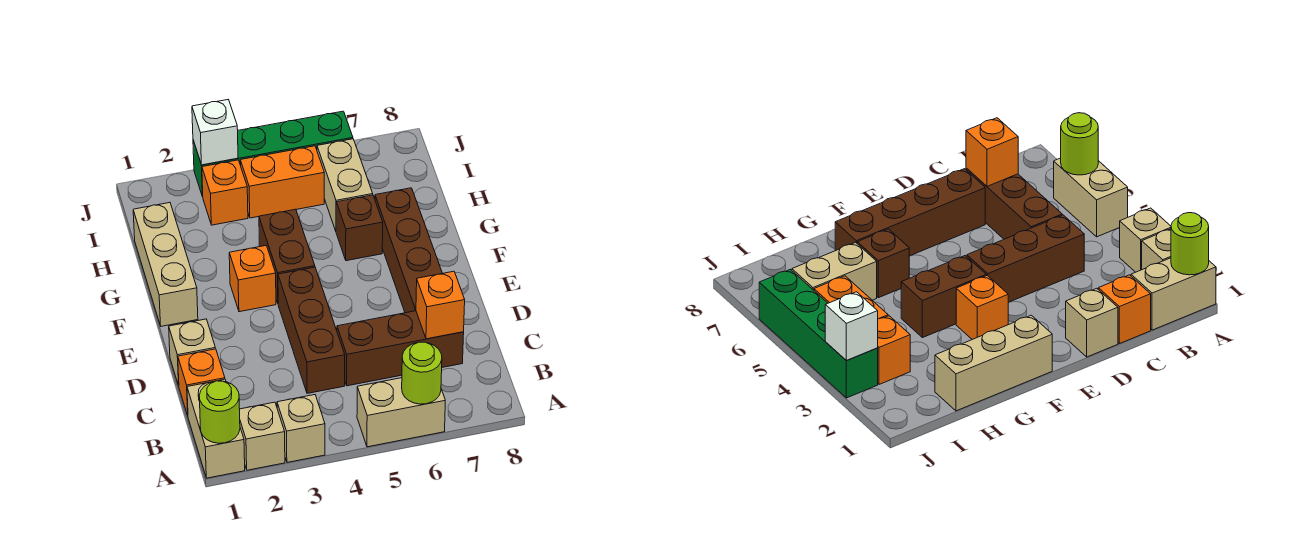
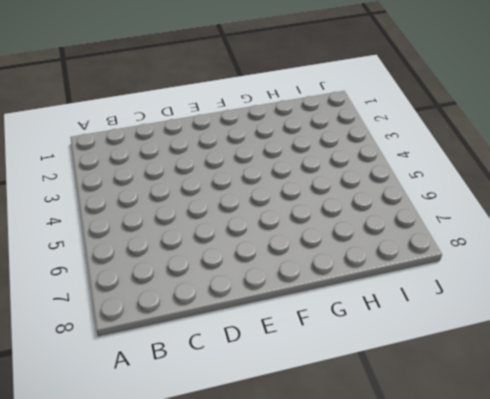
none -> tan 1x2 brick [187,379,245,478]
none -> tan 1x1 brick [240,402,285,470]
none -> tan 1x1 brick [277,395,325,462]

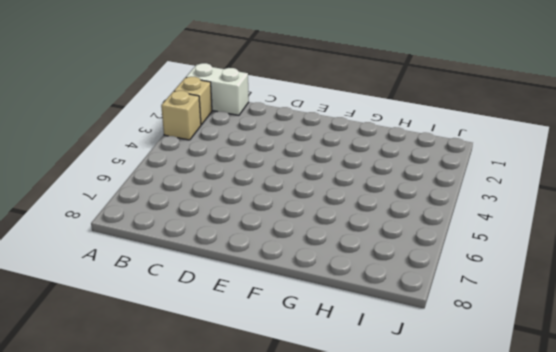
white 1x2 brick [186,63,249,115] -> tan 1x2 brick [187,379,245,478]
none -> tan 1x2 brick [357,378,445,447]
none -> orange 1x1 brick [178,349,225,415]
none -> brown 1x3 brick [278,267,345,393]

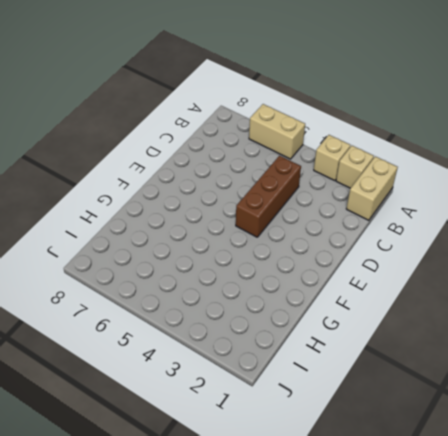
none -> orange 1x1 brick [178,349,225,415]
none -> brown 1x3 brick [337,311,464,386]
none -> tan 1x1 brick [169,319,215,386]

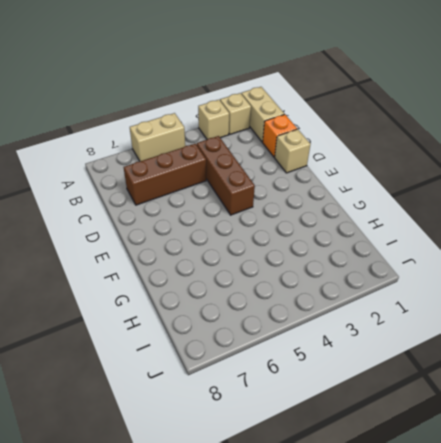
none -> brown 1x4 brick [375,188,442,313]
none -> tan 1x3 brick [133,203,198,326]
none -> orange 1x1 brick [229,246,276,312]

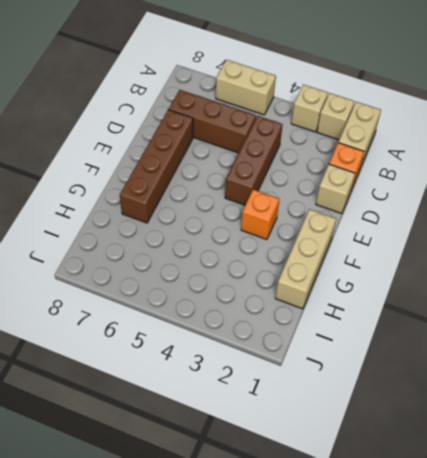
none -> brown 1x2 brick [259,209,315,303]
none -> brown 1x1 brick [336,195,383,261]
none -> tan 1x2 brick [317,139,373,231]

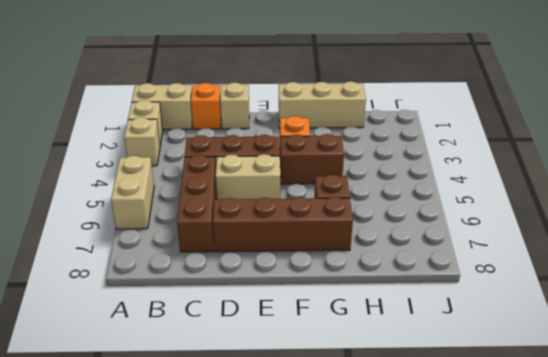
tan 1x2 brick [216,154,280,199] -> tan 1x2 brick moved to [317,139,373,231]
none -> orange 1x1 brick [202,160,248,225]
none -> orange 1x2 brick [240,146,324,218]
none -> green 1x4 brick [193,111,353,197]

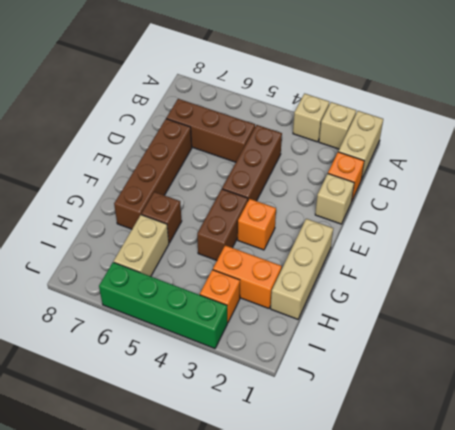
orange 1x2 brick [213,245,282,308] -> orange 1x2 brick moved to [240,146,324,218]
none -> tan 1x2 brick [357,378,445,447]
none -> lime 1x1 round brick [199,381,240,443]
none -> lime 1x1 round brick [402,342,442,404]

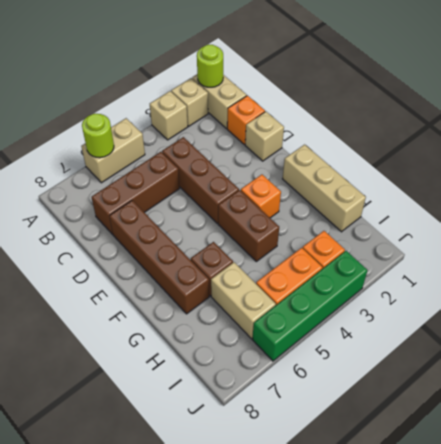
none -> orange 1x1 brick [416,271,465,339]
none -> white 1x1 brick [192,100,238,165]

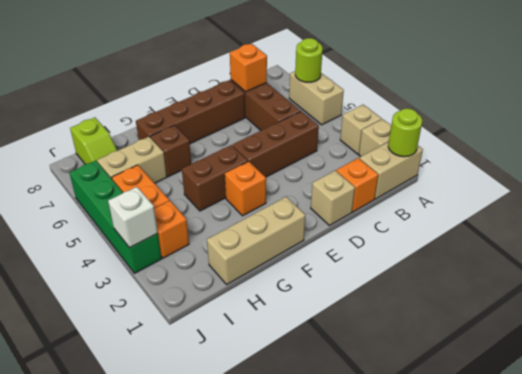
lime 1x2 slope [70,118,117,164] -> none

